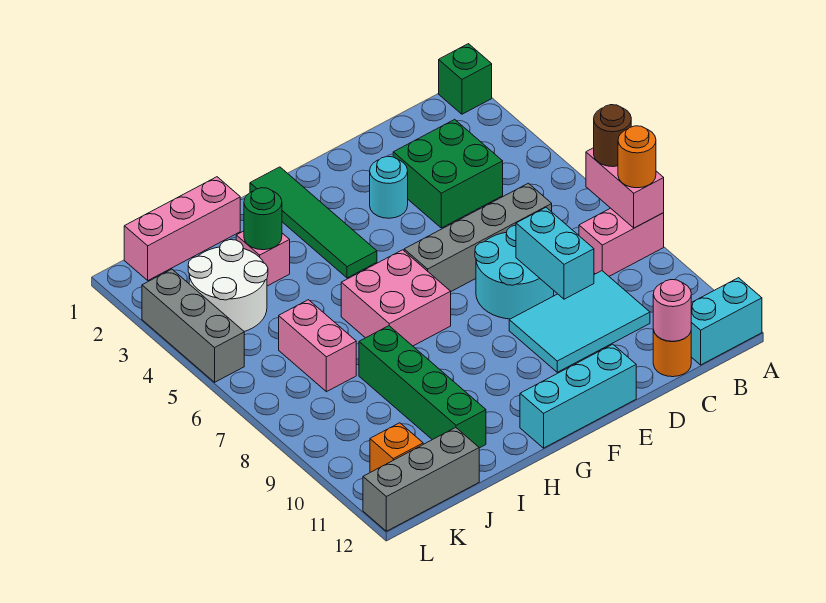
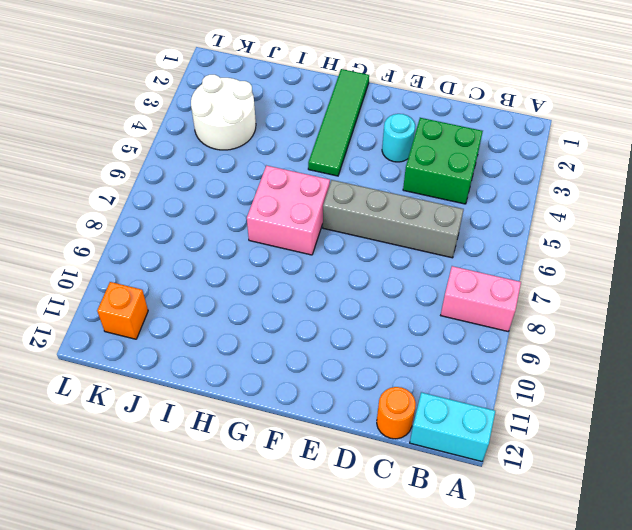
none -> green 1x1 brick [439,44,492,114]
none -> cyan 2x3 tile [509,271,650,372]
none -> cyan 2x2 round brick [475,225,554,319]

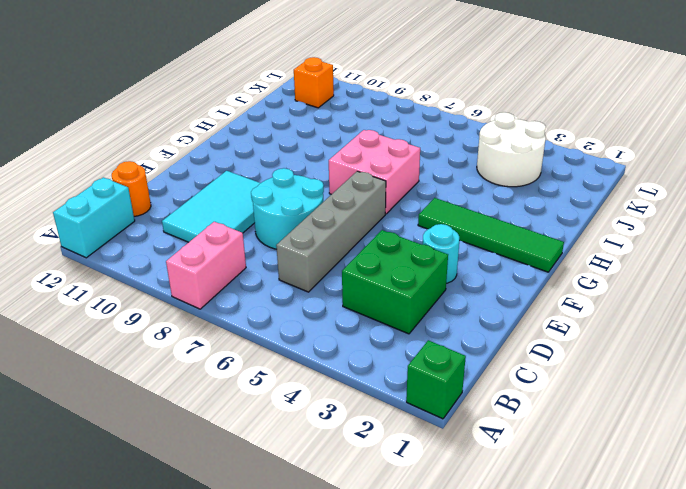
none -> cyan 1x3 brick [520,344,636,448]
none -> pink 1x3 brick [124,177,240,280]
none -> pink 1x1 brick [236,231,290,286]

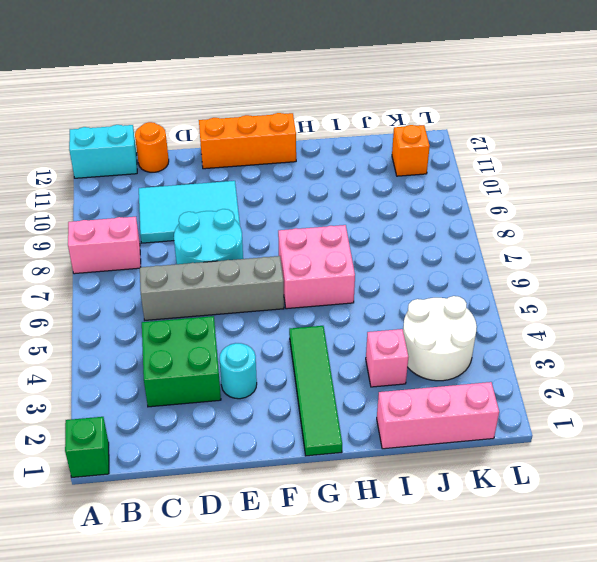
orange 1x3 brick [199,113,296,169] -> cyan 1x3 brick [520,344,636,448]
none -> green 1x4 brick [359,326,486,448]
none -> pink 1x2 brick [279,300,356,392]
none -> grey 1x3 brick [363,427,479,531]

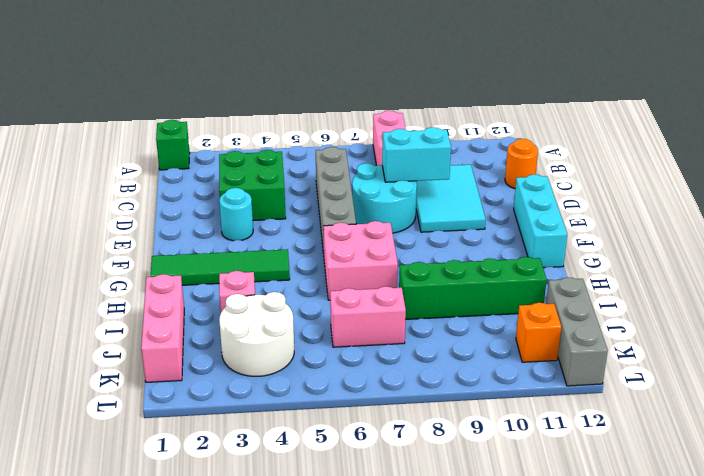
none -> cyan 1x2 brick [691,278,762,365]
none -> grey 1x3 brick [142,269,244,382]
none -> pink 1x2 brick [586,148,664,228]

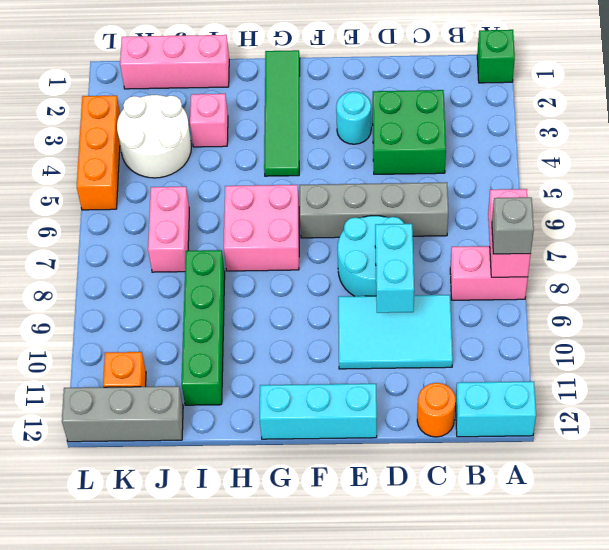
grey 1x1 brick [492,197,534,254] -> orange 1x1 round brick [618,126,656,188]
orange 1x3 brick [77,96,120,210] -> grey 1x3 brick [142,269,244,382]
none -> pink 1x1 round brick [653,280,691,341]
none -> green 1x1 round brick [244,188,282,250]
none -> brown 1x1 round brick [594,105,631,167]

